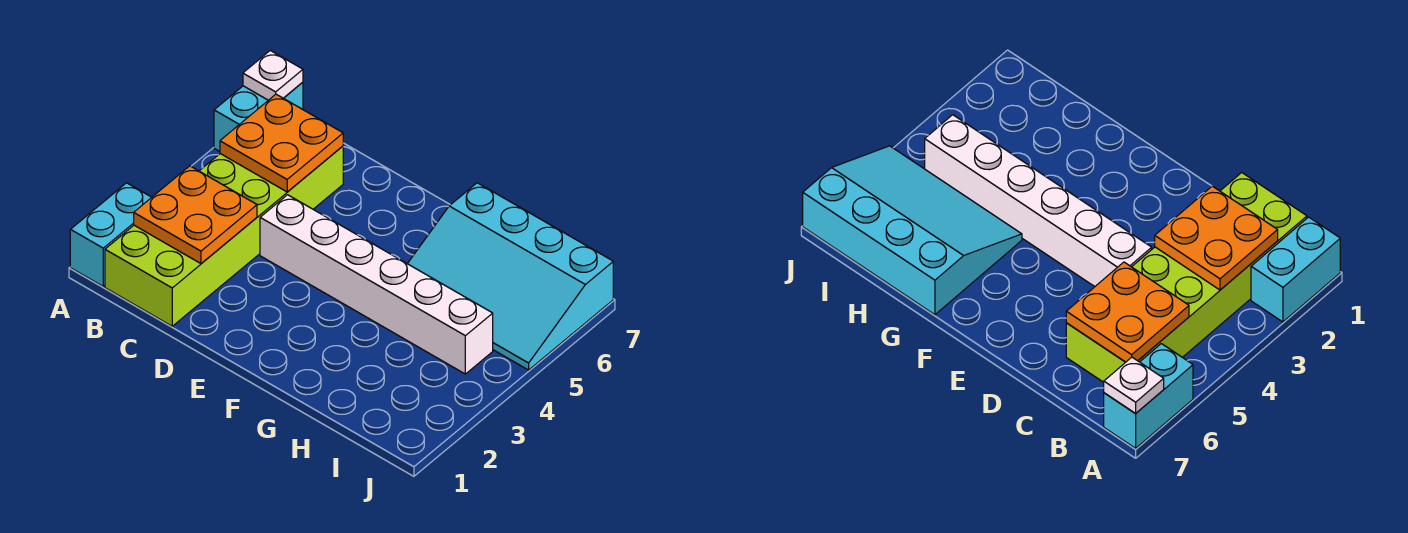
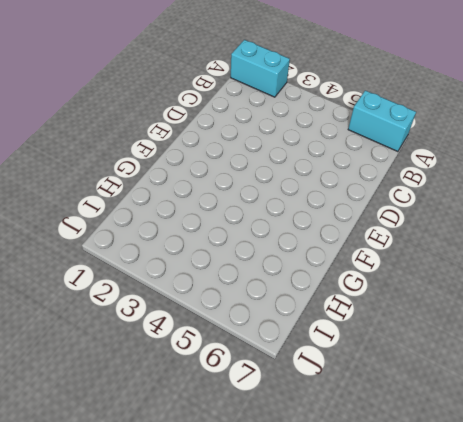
none -> lime 2x6 brick [105,146,343,326]
none -> white 1x6 brick [260,195,493,374]

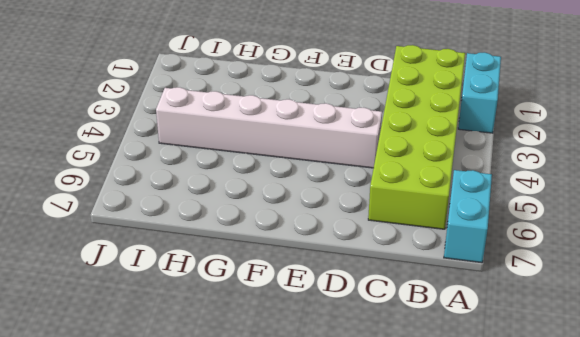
none -> cyan 3x4 slope [408,183,613,370]
none -> white 1x1 plate [243,50,303,100]

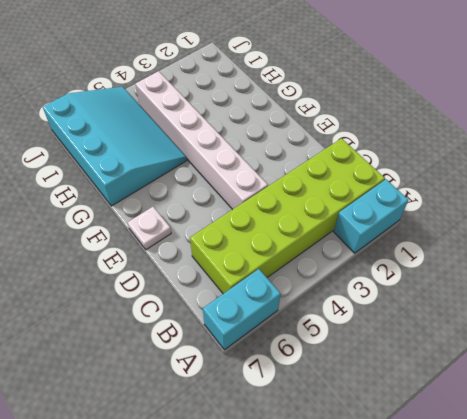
white 1x1 plate [127,207,171,250] -> white 1x1 plate moved to [243,50,303,100]
none -> orange 2x2 plate [134,166,257,264]
none -> orange 2x2 plate [220,94,343,192]

